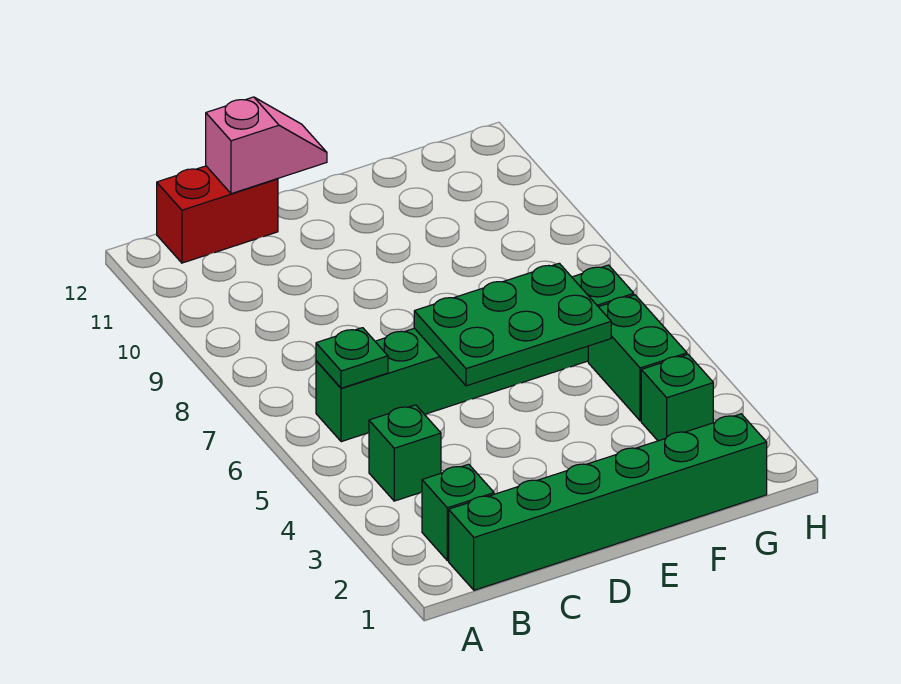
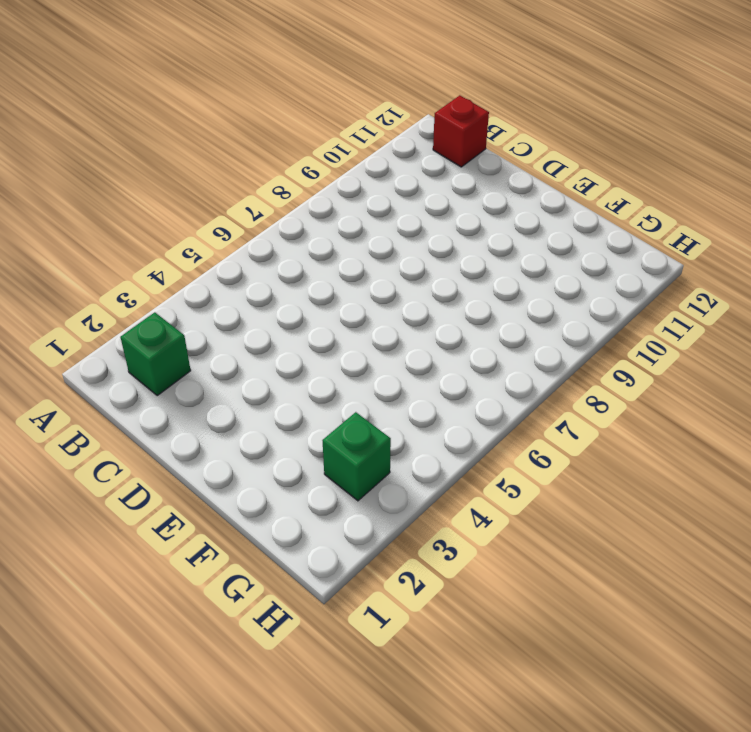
red 1x1 brick [433,95,489,167] -> red 1x2 brick [157,166,278,263]
none -> green 1x6 brick [449,414,767,590]
none -> green 1x1 brick [369,405,441,501]

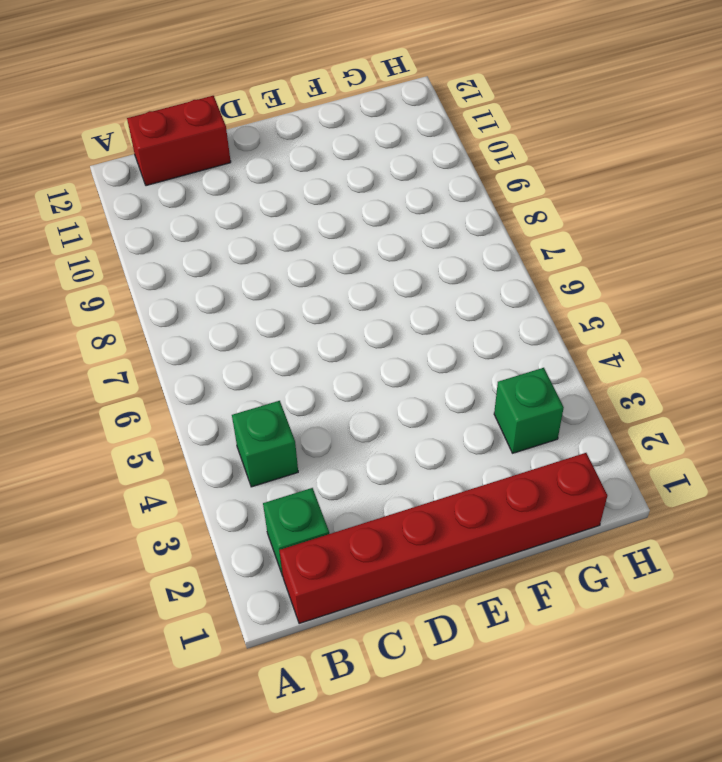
red 1x6 brick [279,453,607,624] -> green 1x6 brick [449,414,767,590]
none -> green 1x6 brick [316,265,634,442]
none -> green 1x2 brick [588,295,687,421]

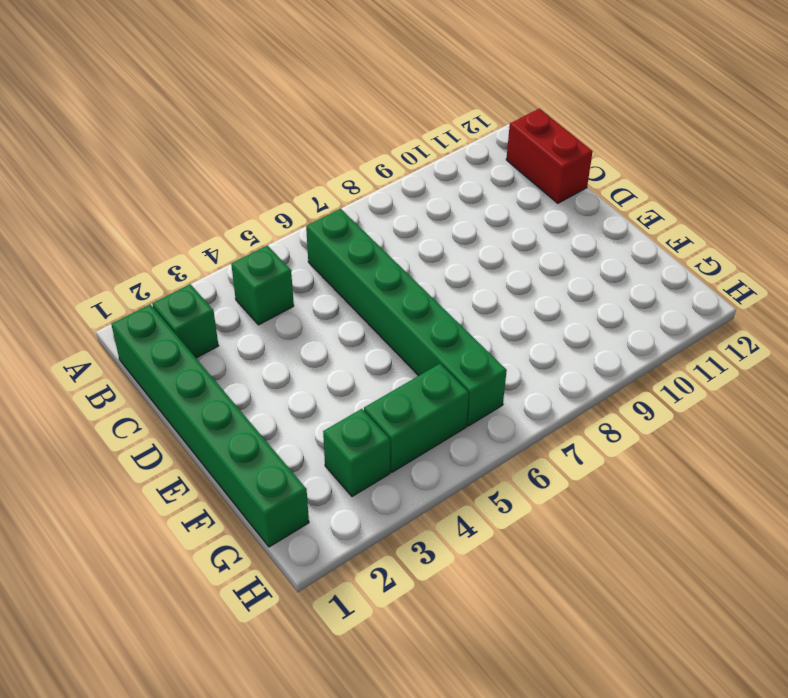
none -> green 1x1 plate [316,328,388,388]
none -> pink 1x2 slope [206,97,327,194]

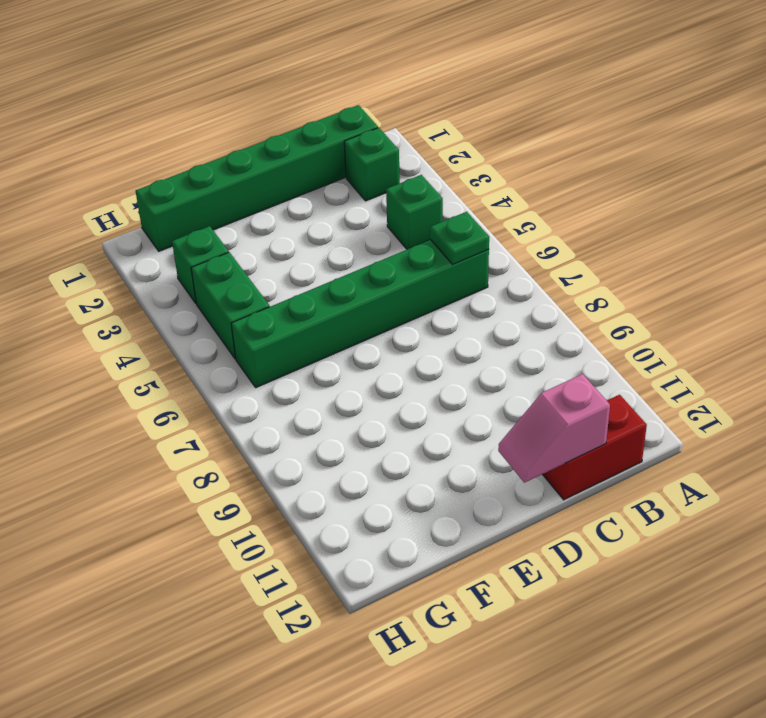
none -> green 2x3 plate [414,263,611,386]

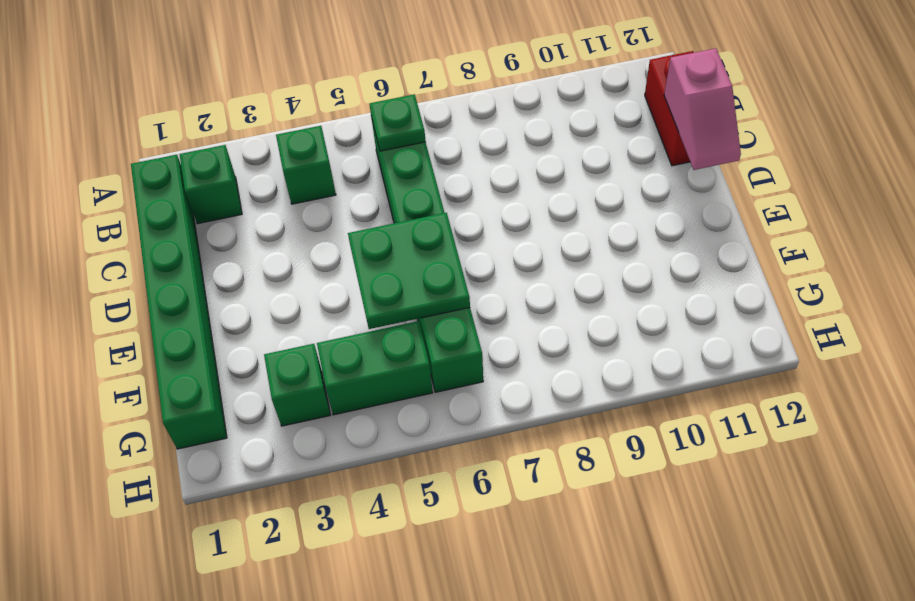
green 2x2 plate [348,213,470,329] -> green 2x3 plate [414,263,611,386]

